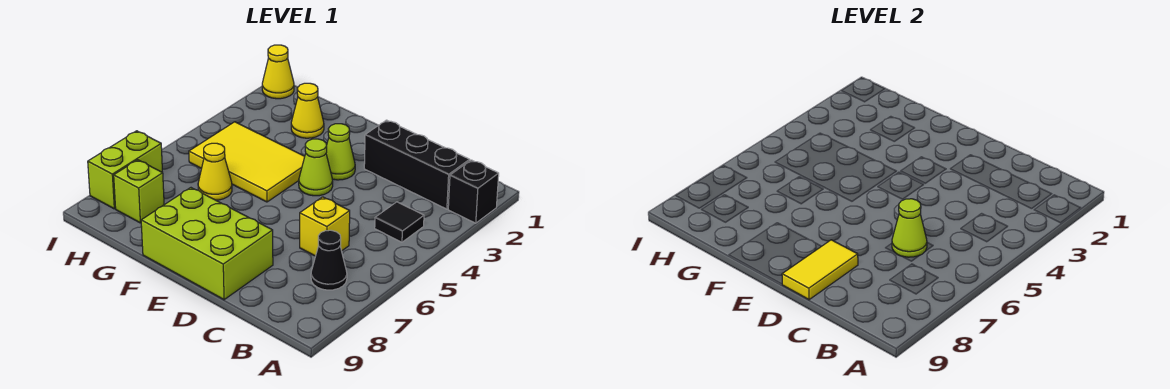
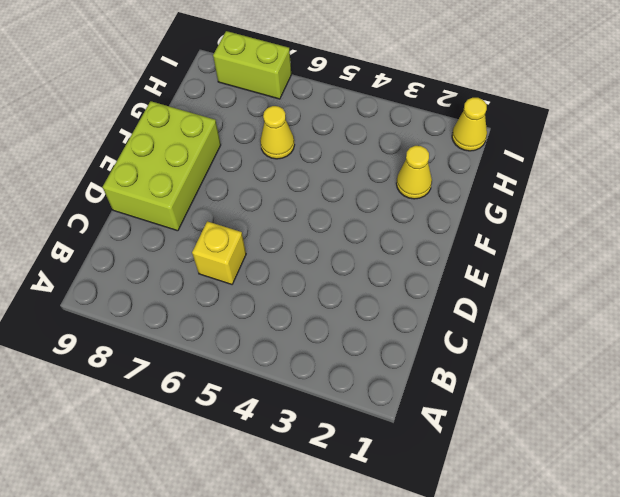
none -> black 1x1 brick [448,160,499,223]
none -> black 1x3 brick [364,120,470,209]
none -> black 1x1 tile [375,202,424,242]

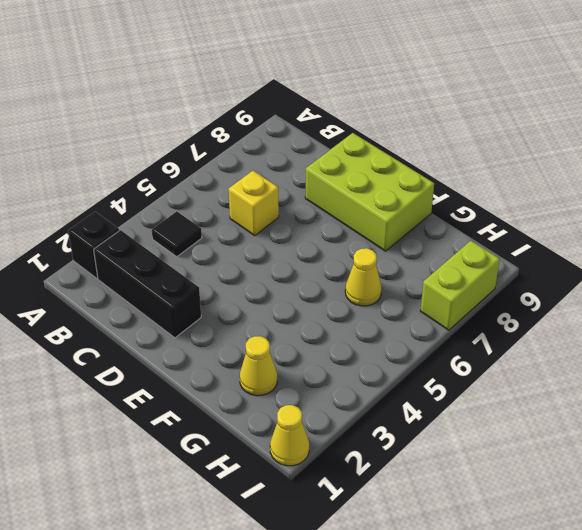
none -> black 1x1 cone [311,230,347,290]
none -> lime 1x1 cone [326,124,355,180]
none -> lime 1x1 cone [299,139,333,196]

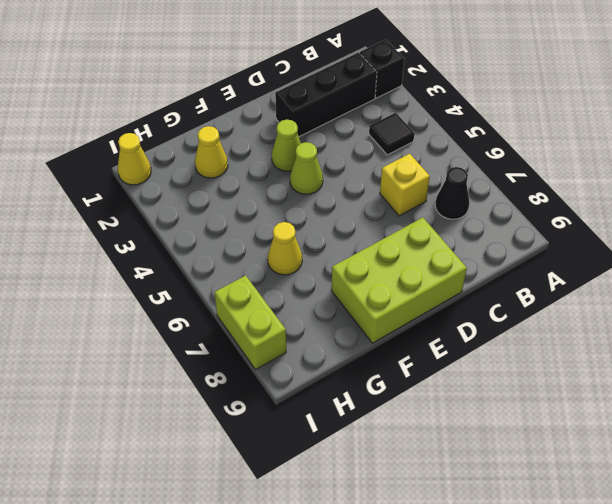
none -> yellow 2x3 tile [189,122,305,202]
none -> lime 1x1 brick [114,160,164,223]
none -> lime 1x1 cone [892,199,927,257]

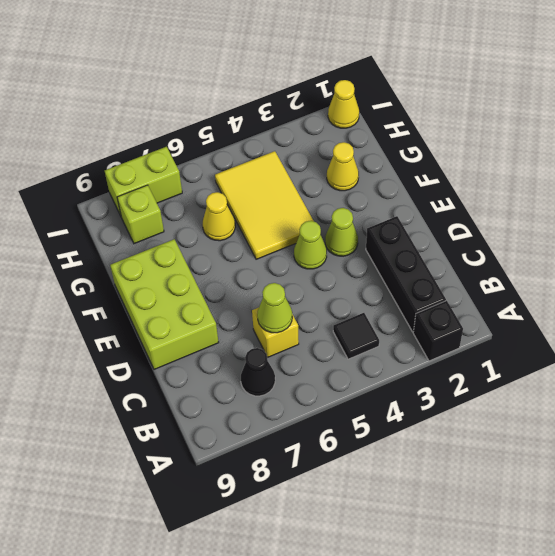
none -> yellow 1x2 tile [782,240,858,300]

